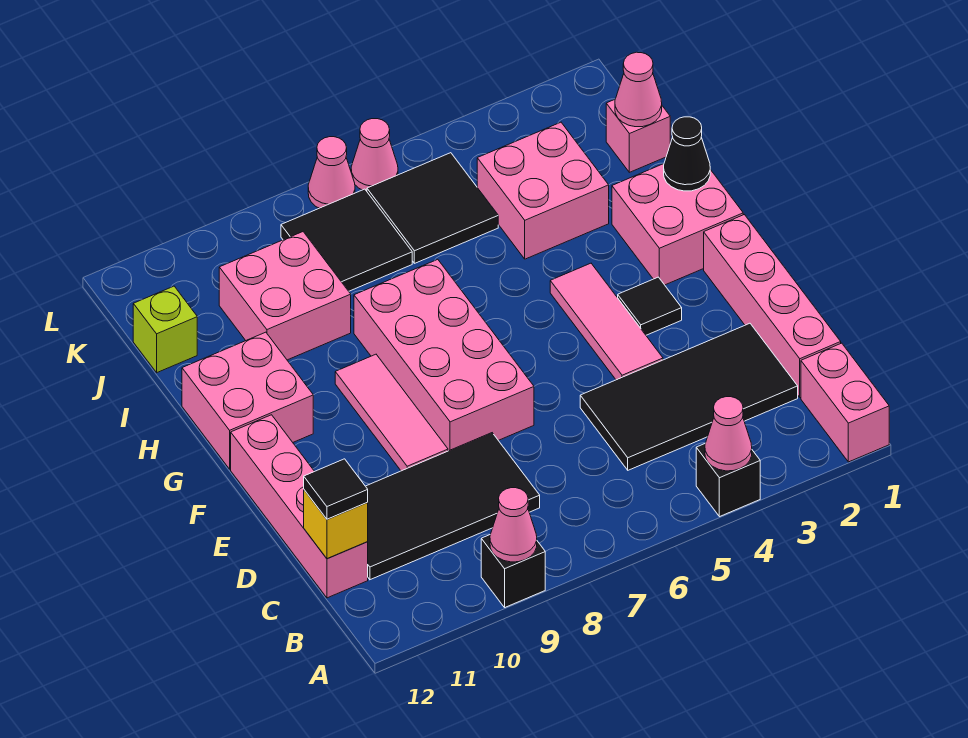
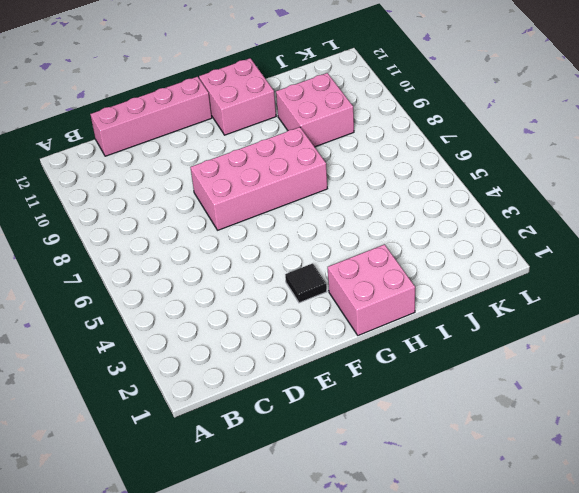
none -> pink 1x2 brick [801,343,889,462]
none -> black 1x1 brick [696,444,760,517]
none -> black 1x1 brick [481,535,545,607]

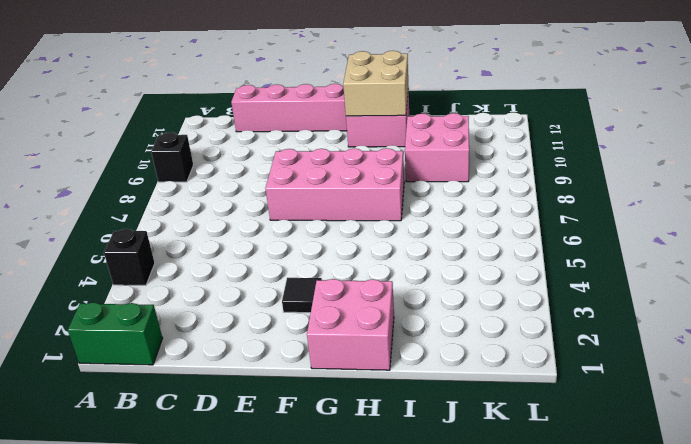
green 1x2 brick [68,303,162,365] -> pink 1x2 brick [801,343,889,462]
tan 2x2 brick [343,51,408,116] -> none
none -> pink 1x4 brick [704,215,841,397]
none -> black 2x4 tile [580,323,798,470]
none -> black 2x4 tile [366,433,540,580]

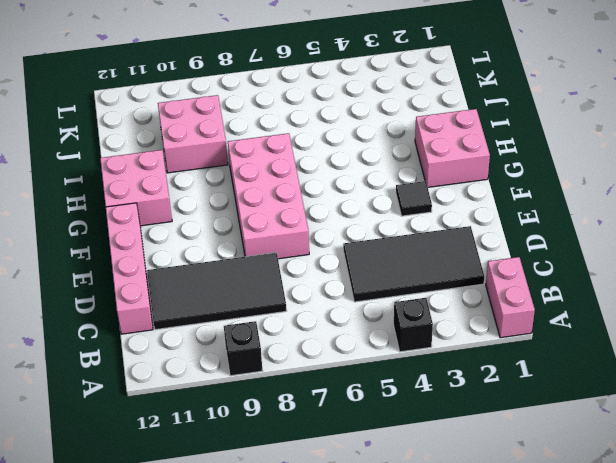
none -> pink 1x4 brick [704,215,841,397]
none -> pink 1x3 tile [550,263,663,380]
none -> pink 1x3 tile [335,354,448,471]

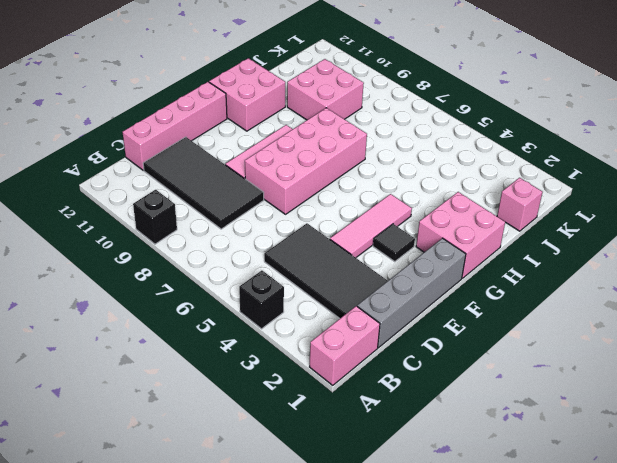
grey 1x4 brick [357,238,466,348] -> pink 1x4 brick [704,215,841,397]
none -> pink 2x2 brick [477,122,609,259]
none -> black 2x2 tile [367,153,498,263]
none -> black 2x2 tile [281,189,412,291]

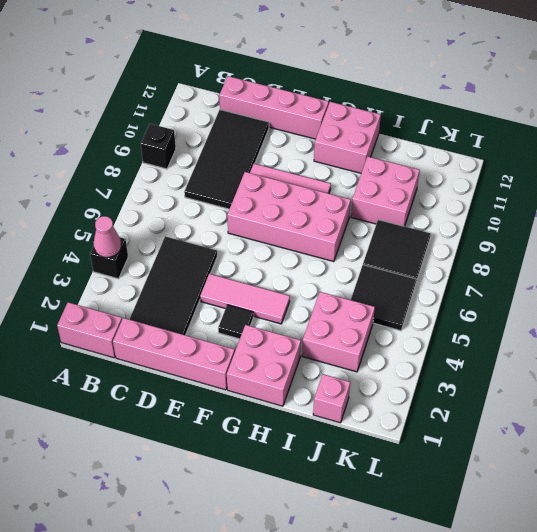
none -> lime 1x1 brick [133,286,197,373]
none -> pink 1x1 cone [351,119,398,191]
none -> pink 1x1 cone [308,137,355,208]

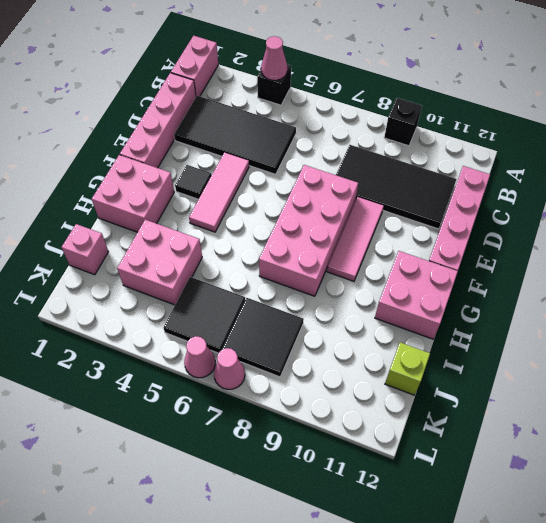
none -> pink 2x2 brick [219,232,351,360]
none -> pink 1x1 cone [490,488,537,562]
none -> yellow 1x1 brick [304,490,368,559]

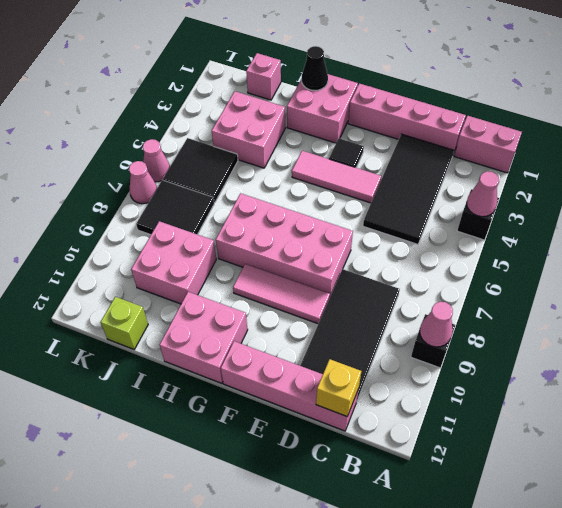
none -> pink 1x1 cone [615,52,662,127]
none -> black 1x1 tile [304,459,368,519]

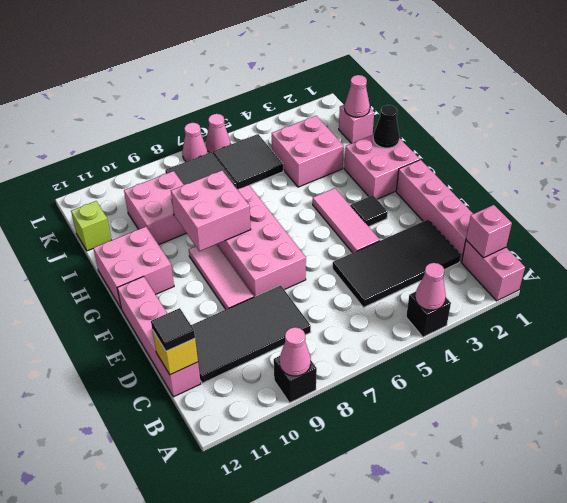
pink 1x1 brick [466,205,512,258] -> none
pink 2x2 brick [171,170,251,251] -> none

